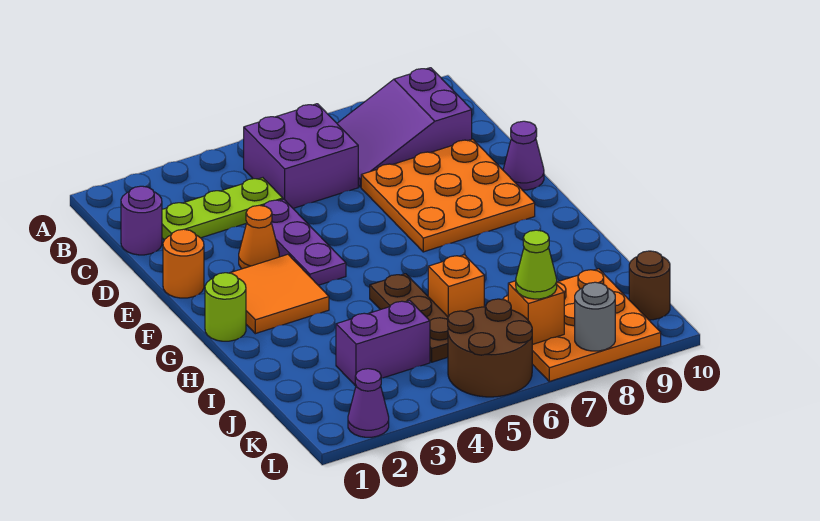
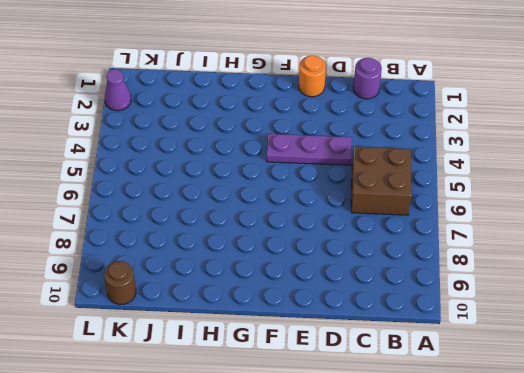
brown 2x2 brick [351,147,411,215] -> purple 2x2 brick [244,104,358,208]
none -> purple 2x3 slope [337,68,472,187]
none -> lime 1x3 plate [162,178,283,240]
none -> orange 3x3 plate [361,139,535,252]

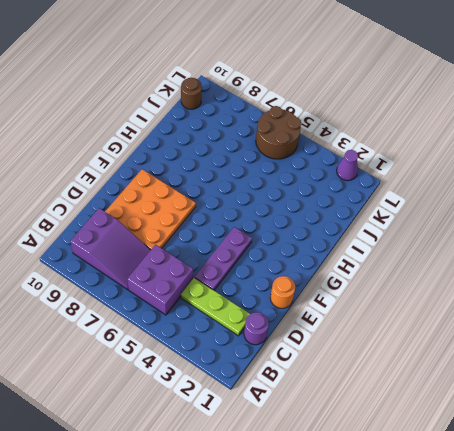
none -> orange 1x1 cone [239,205,279,269]
none -> purple 1x1 cone [503,121,544,190]
none -> orange 2x2 tile [230,254,329,334]

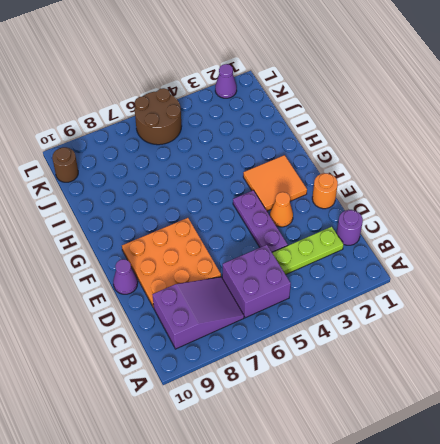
none -> lime 1x1 round brick [205,273,246,341]
none -> brown 1x3 plate [370,274,448,362]
none -> orange 1x1 brick [428,255,484,317]

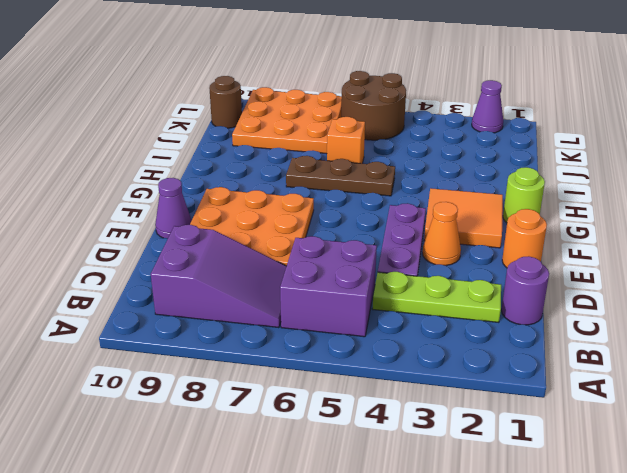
brown 1x3 plate [286,156,395,196] -> brown 1x3 plate turned to [370,274,448,362]
none -> purple 1x2 brick [336,300,430,386]
none -> orange 1x1 brick [508,281,564,345]
none -> grey 1x1 round brick [575,282,615,351]

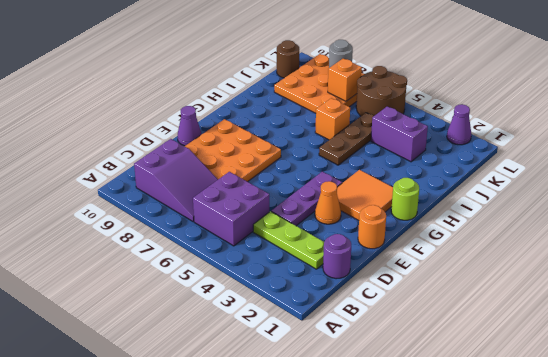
none -> lime 1x1 cone [516,230,557,299]

